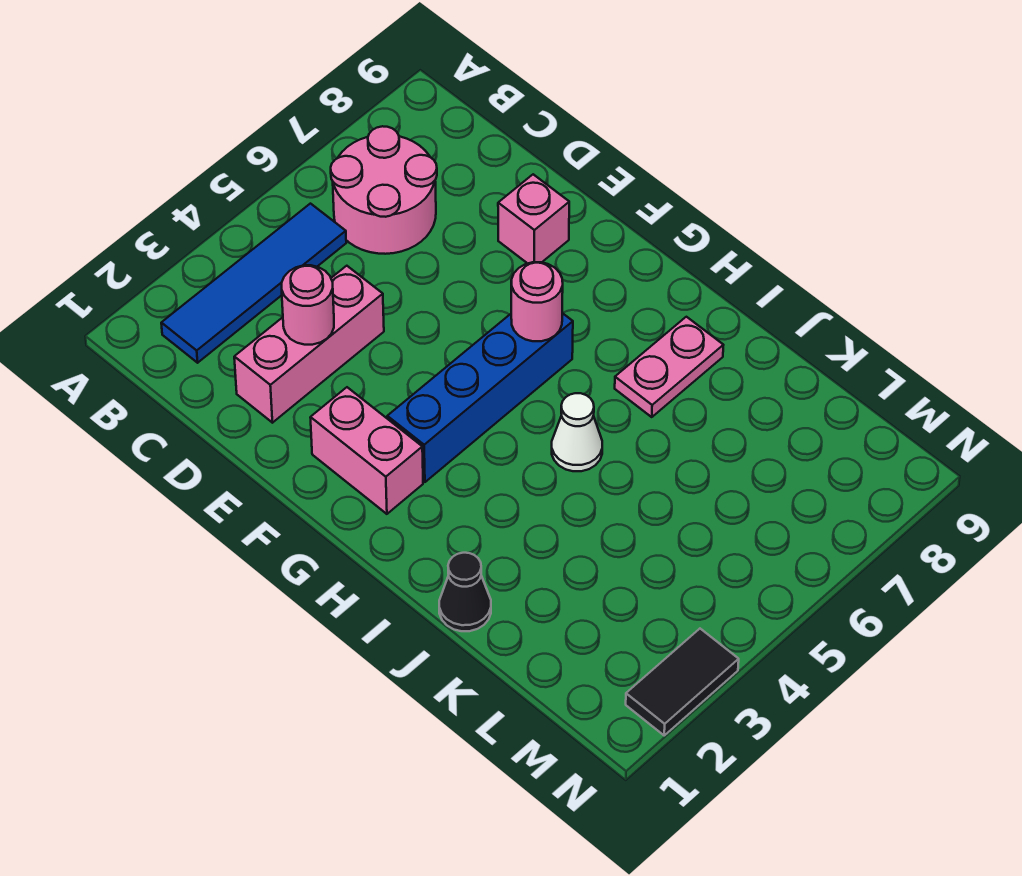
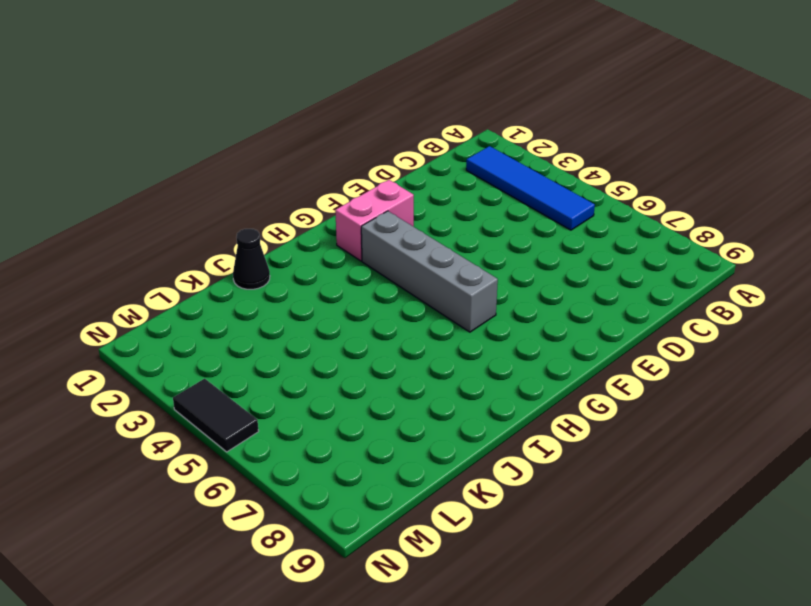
grey 1x4 brick [361,211,498,332] -> blue 1x4 brick [387,313,573,482]
black 1x2 tile [173,379,259,452] -> black 1x2 tile moved to [626,629,739,735]
none -> pink 2x2 round brick [331,126,437,254]
none -> pink 1x3 brick [234,266,384,423]
none -> pink 1x1 brick [498,174,569,264]

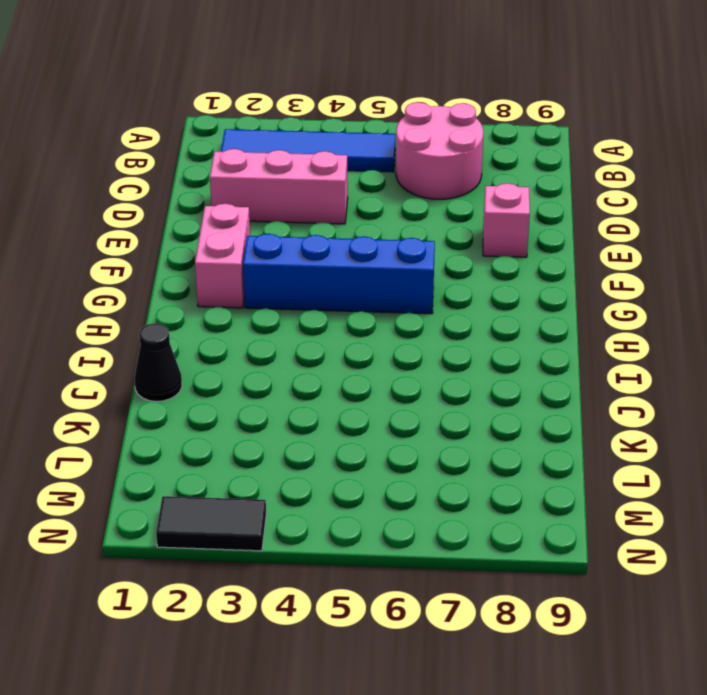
none -> white 1x1 cone [552,393,602,471]
none -> pink 1x2 plate [615,317,723,417]
none -> pink 1x1 round brick [282,265,334,345]

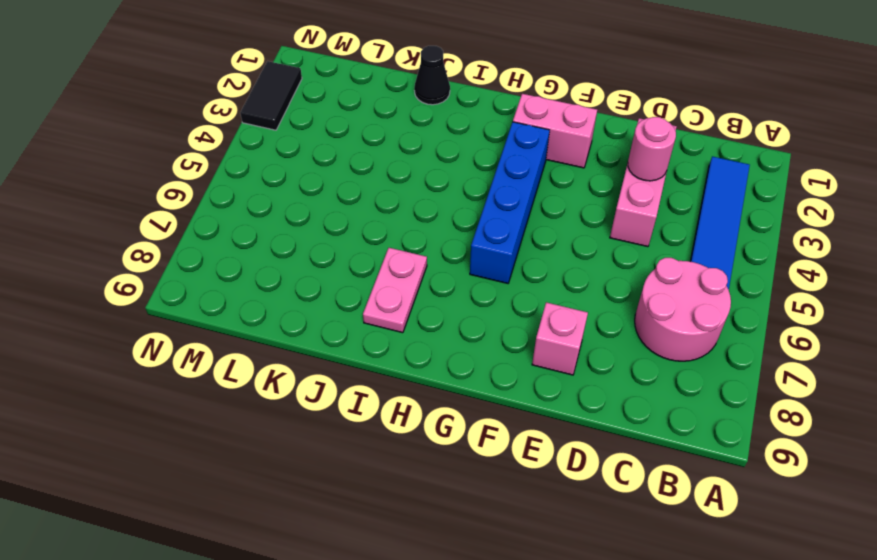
none -> white 1x1 cone [552,393,602,471]
none -> pink 1x1 round brick [511,262,563,341]

